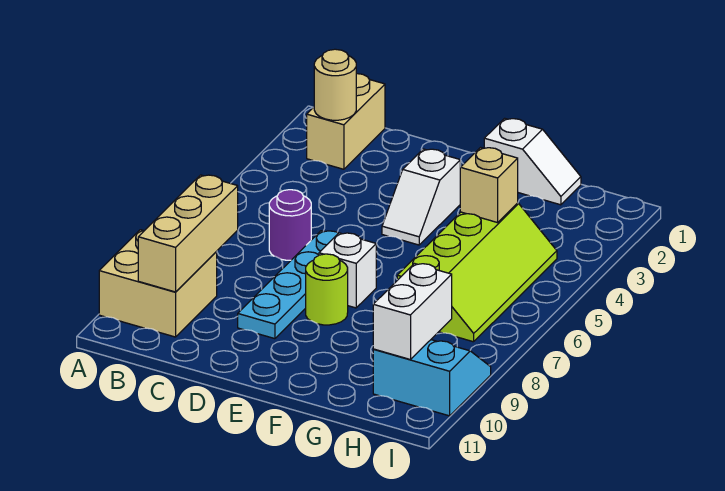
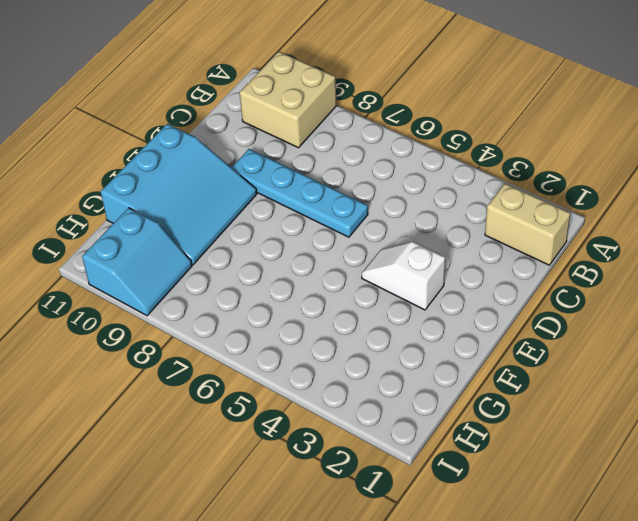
cyan 3x3 slope [101,124,257,265] -> none
none -> purple 1x1 round brick [269,190,311,260]
none -> white 1x1 brick [319,233,376,308]
none -> lime 1x1 round brick [306,254,348,325]

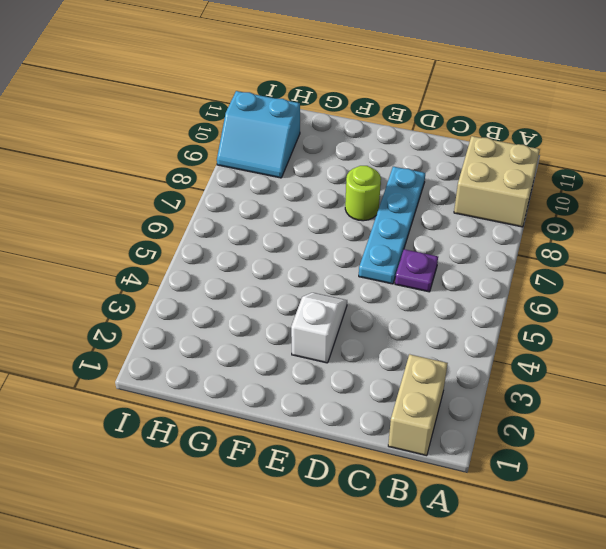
purple 1x1 plate [395,249,438,292] -> purple 1x1 round brick [269,190,311,260]
none -> white 1x1 brick [319,233,376,308]
none -> white 1x2 slope [484,118,581,205]
none -> lime 2x4 slope [397,203,557,342]

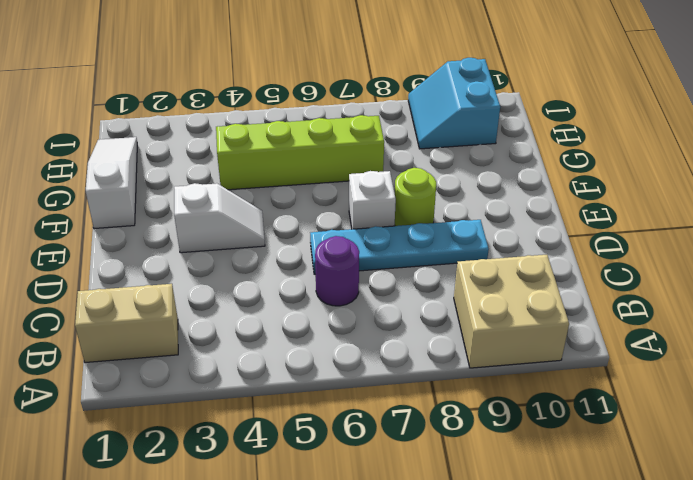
white 1x3 slope [86,137,137,229] -> white 1x2 slope [484,118,581,205]
none -> tan 1x1 round brick [314,49,356,120]
none -> tan 1x3 brick [138,175,238,292]
none -> tan 1x1 brick [460,147,518,223]

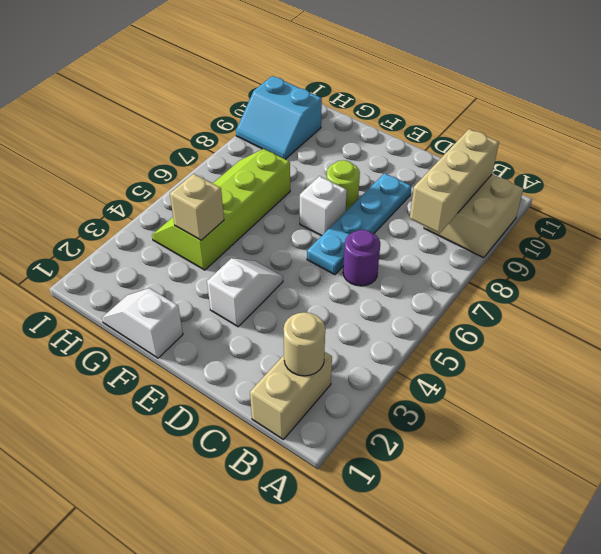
none -> white 1x2 brick [373,264,452,360]

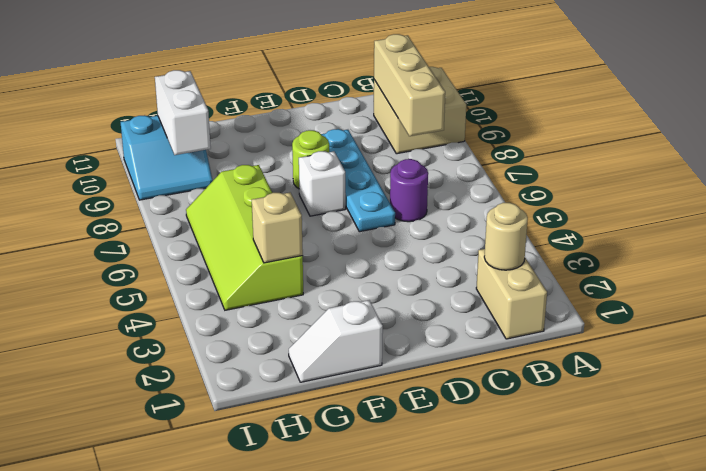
none -> white 1x2 slope [382,149,460,245]

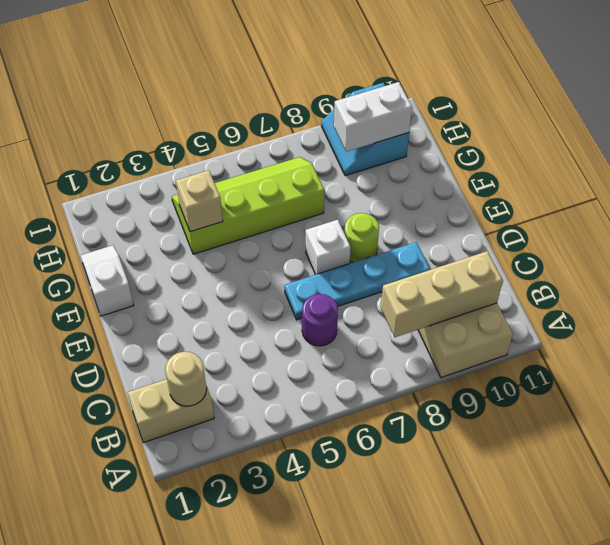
none -> white 1x2 slope [382,149,460,245]

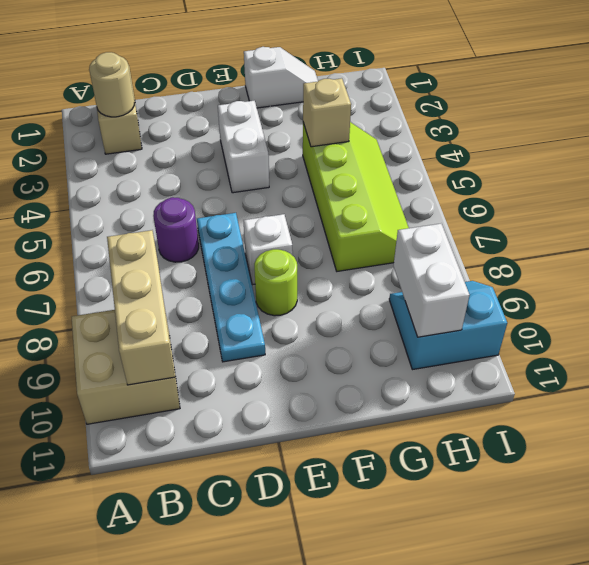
white 1x2 brick [218,101,269,193] -> white 1x2 slope [382,149,460,245]

